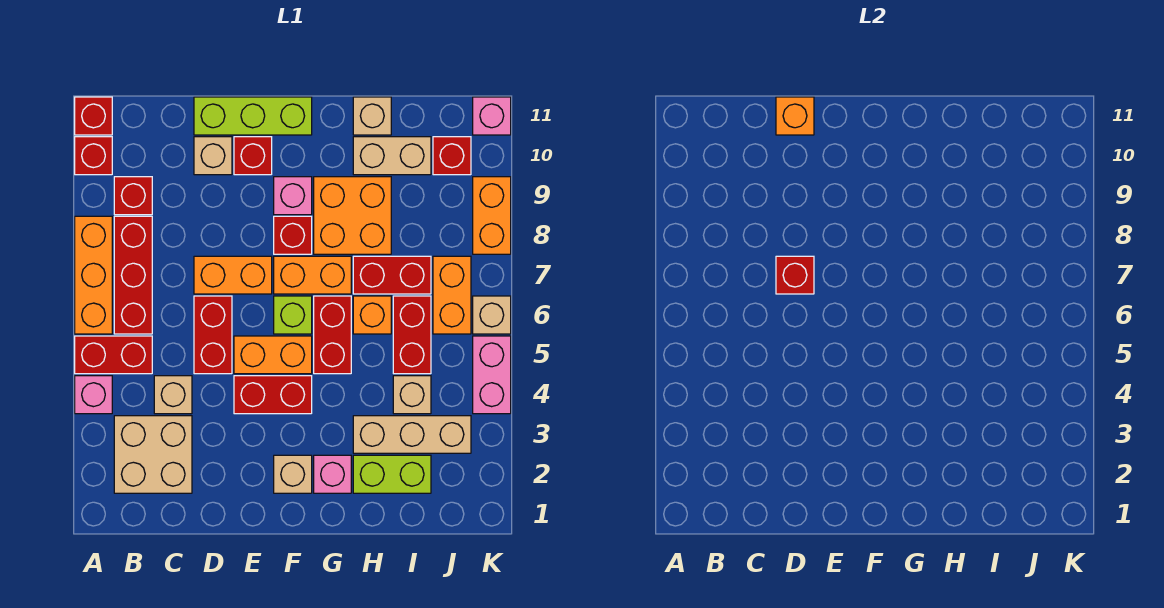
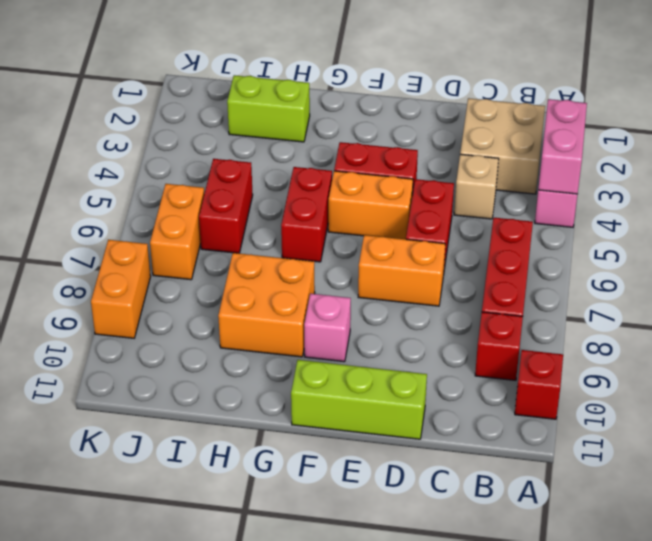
pink 1x2 brick [538,99,587,194] -> pink 1x2 brick moved to [473,336,511,414]
none -> red 1x2 brick [75,336,152,374]
none -> orange 1x3 brick [75,216,112,334]
none -> red 1x1 brick [75,97,112,135]
none -> tan 1x1 brick [194,137,232,175]

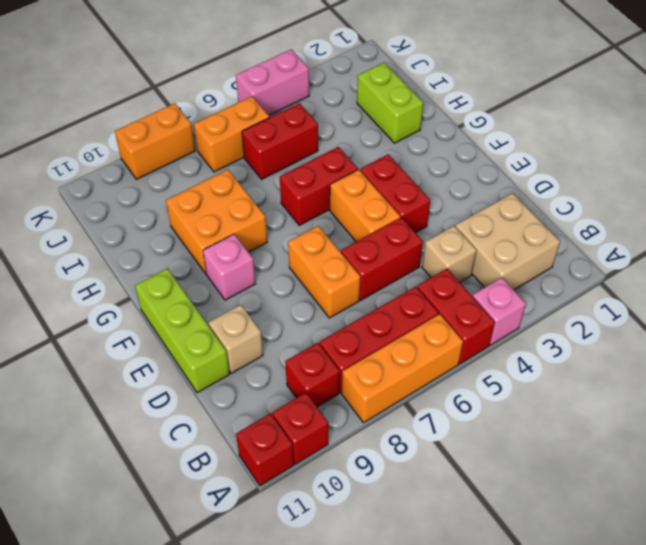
none -> red 1x1 brick [234,137,272,175]
none -> tan 1x1 brick [274,455,312,493]
none -> lime 1x1 brick [274,296,312,334]
none -> orange 1x2 brick [274,256,351,294]

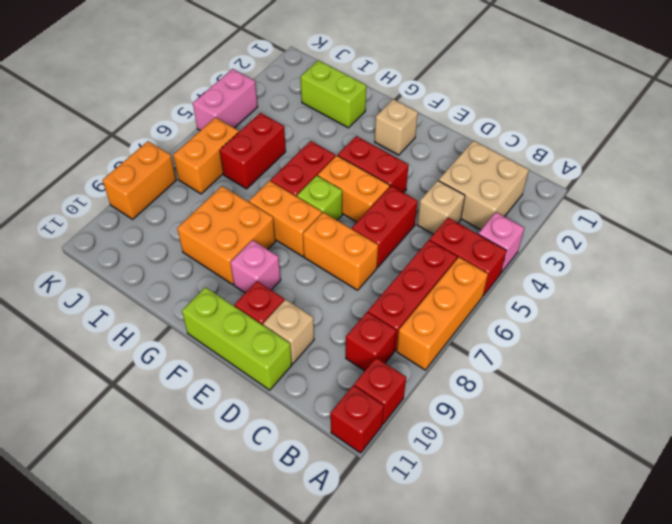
none -> red 1x1 brick [274,216,312,254]
none -> pink 1x1 brick [314,455,351,493]
none -> tan 1x3 brick [353,416,471,453]
none -> orange 1x1 brick [353,296,391,334]

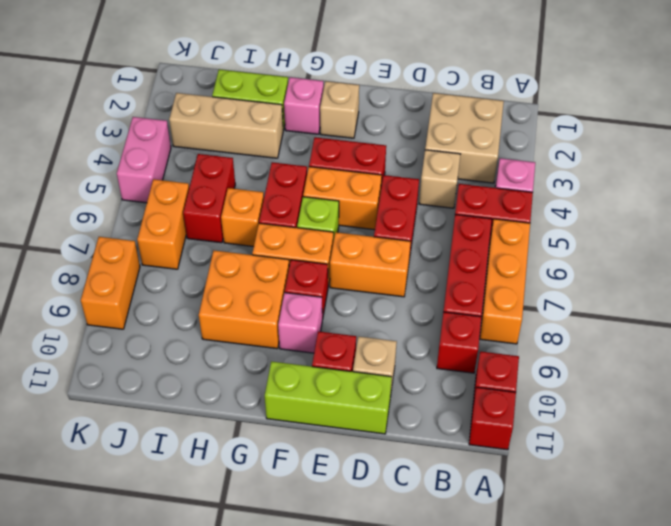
none -> red 1x2 brick [353,256,431,294]
none -> tan 1x2 brick [353,137,431,175]
none -> tan 1x1 brick [353,97,391,135]
none -> tan 1x1 brick [393,376,431,414]

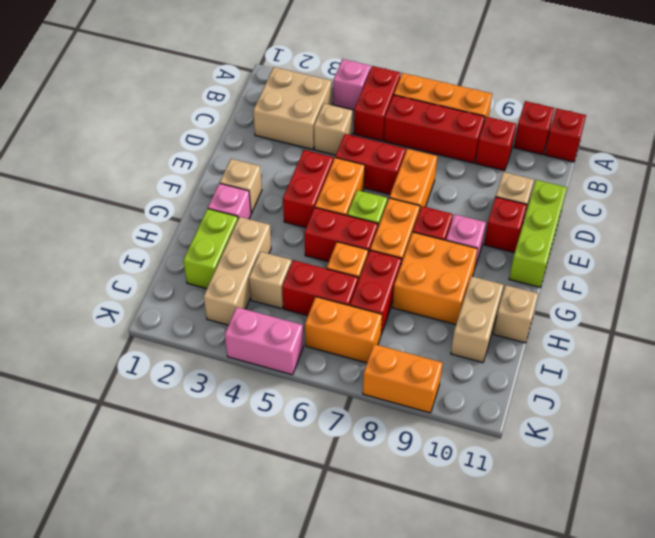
none -> red 1x1 brick [433,137,471,175]
none -> tan 1x1 brick [473,296,511,334]
none -> pink 1x1 brick [473,97,511,135]
none -> red 1x1 brick [776,256,814,294]

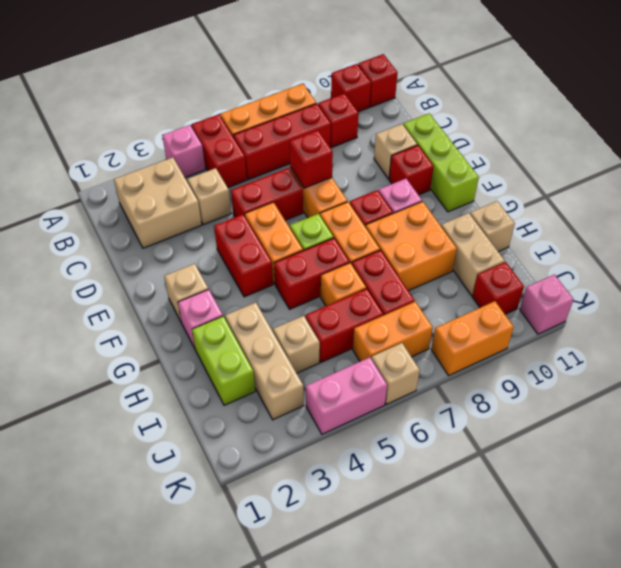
none -> orange 1x1 brick [776,97,814,135]

